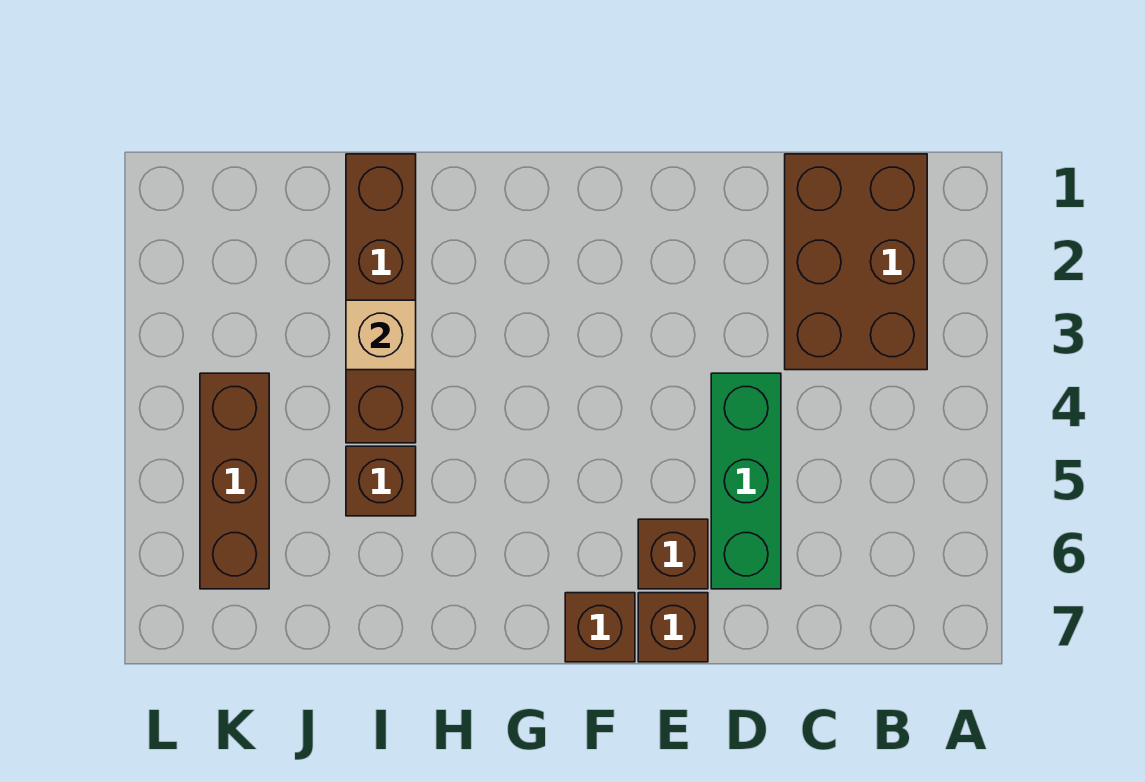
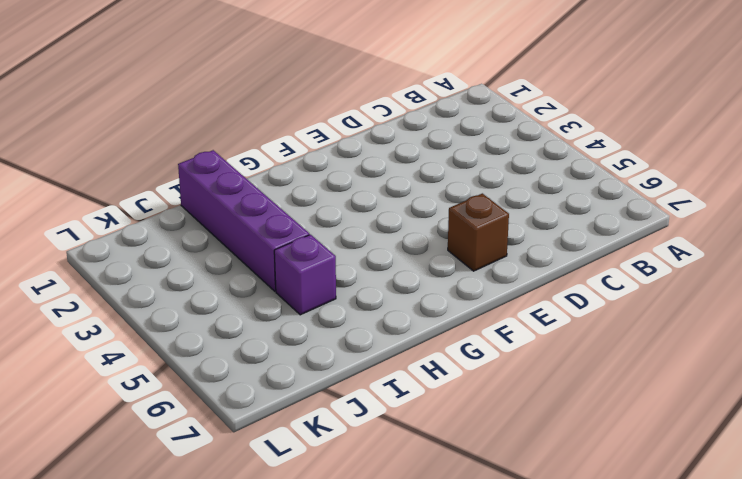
purple 1x4 brick [178,150,309,291] -> brown 1x4 brick [346,154,416,443]
purple 1x1 brick [274,235,336,315] -> brown 1x1 brick [346,446,416,516]
none -> brown 2x3 brick [785,154,927,370]
none -> green 1x3 brick [711,373,781,589]

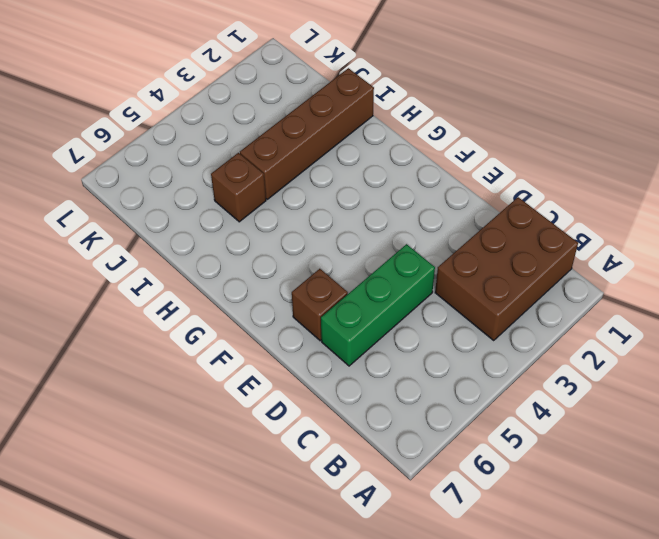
none -> brown 1x1 brick [638,593,708,662]
none -> brown 1x1 brick [565,593,635,662]

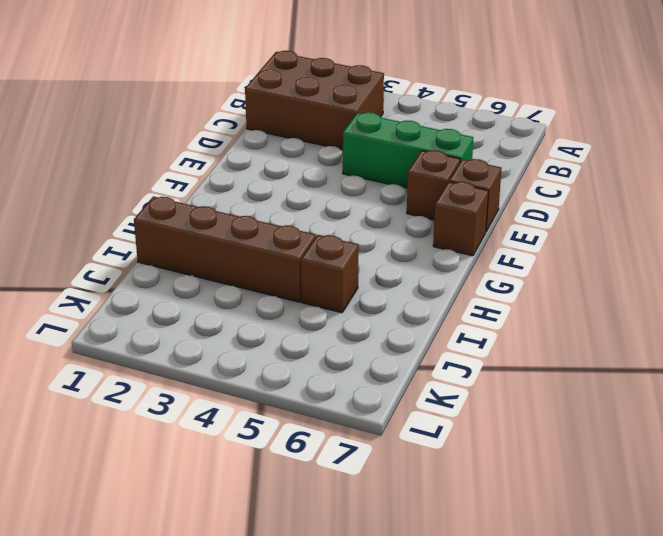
none -> brown 1x3 brick [200,373,269,589]
none -> tan 1x1 brick [346,300,416,370]

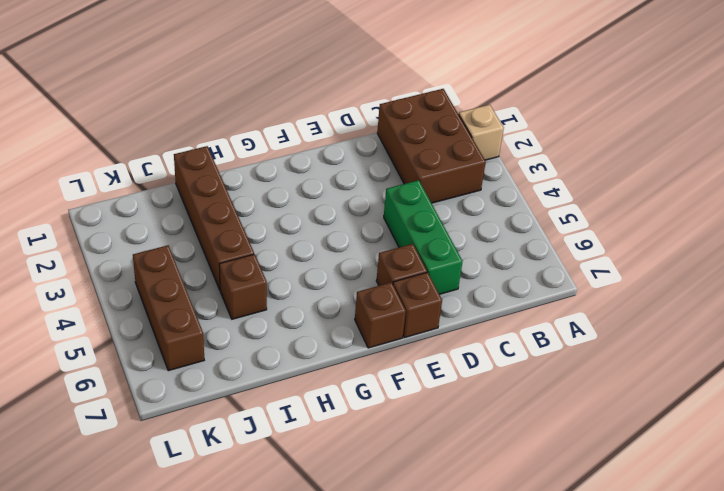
tan 1x1 brick [459,105,504,160] -> tan 1x1 brick moved to [346,300,416,370]

